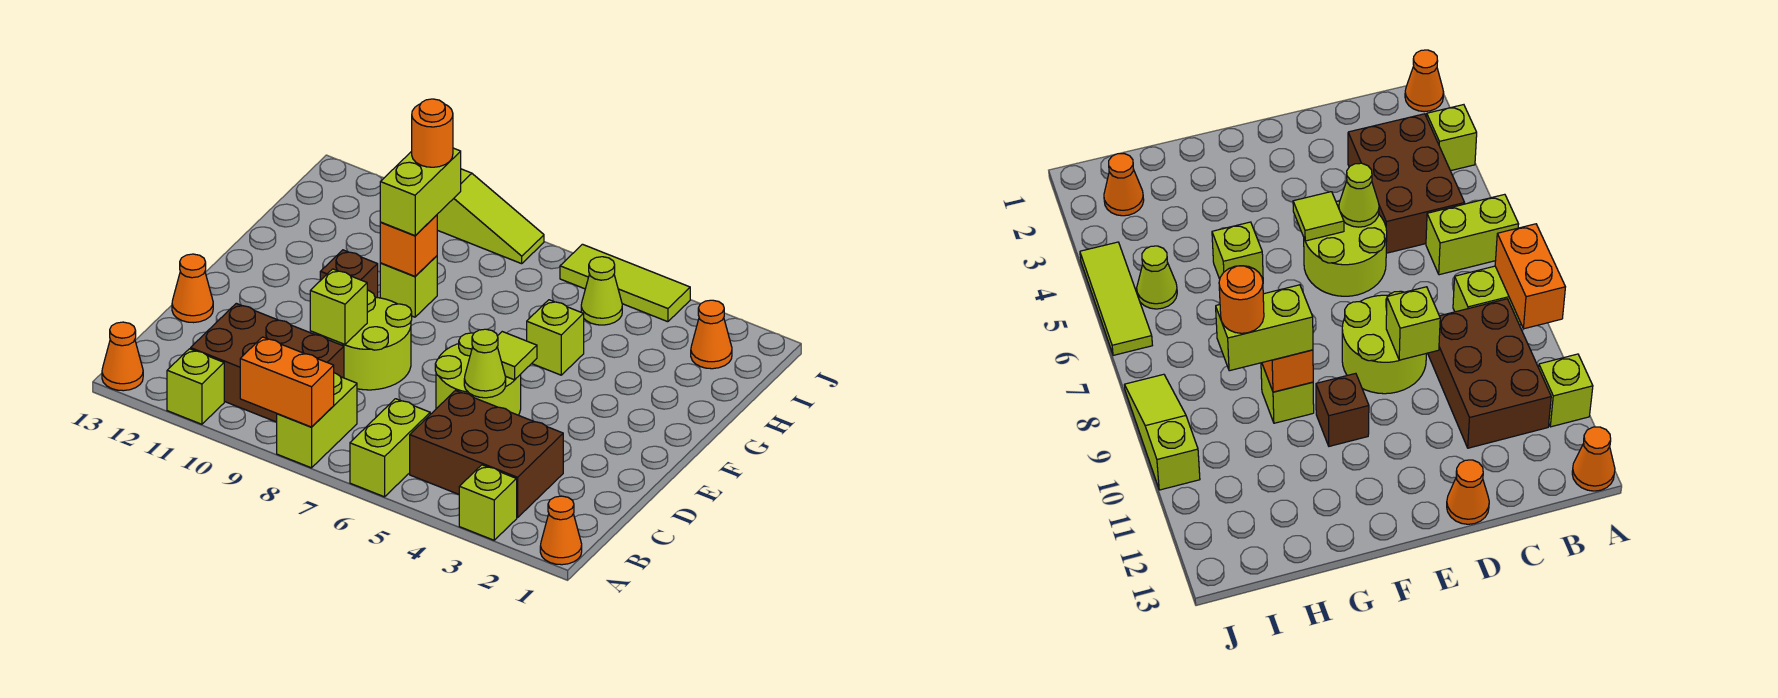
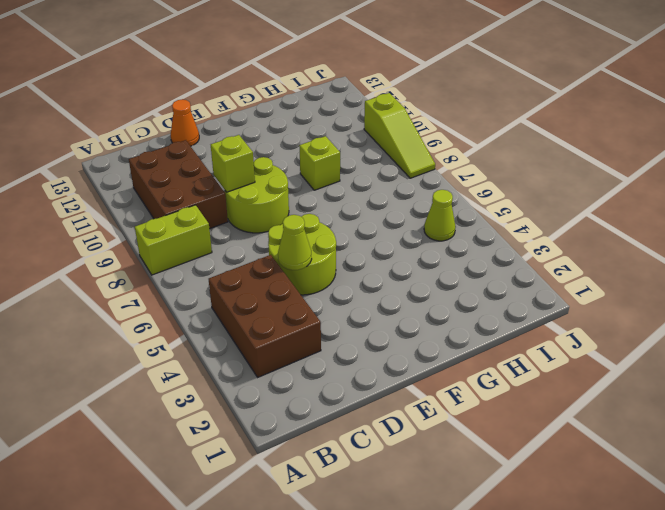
none -> orange 1x1 cone [540,496,582,565]
none -> lime 1x1 brick [459,465,517,540]
none -> lime 1x2 brick [350,399,430,497]

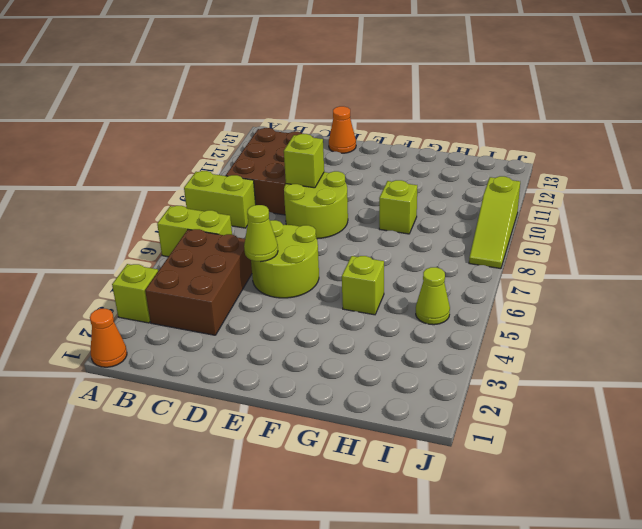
none -> lime 1x1 brick [167,349,224,424]
none -> orange 1x1 cone [102,322,143,391]
none -> brown 1x1 brick [320,250,378,298]

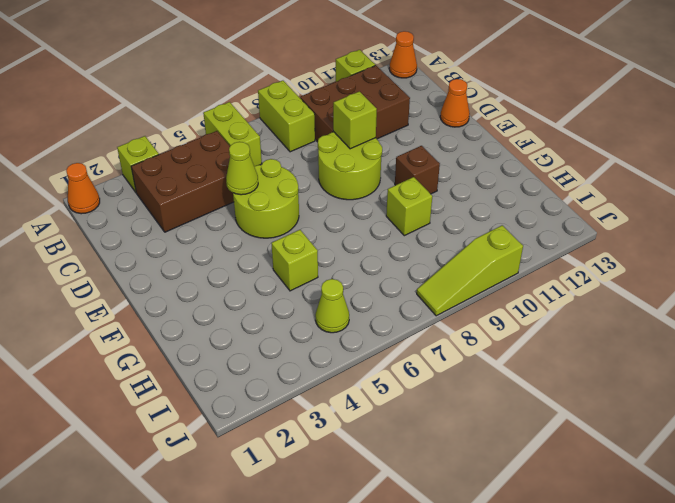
none -> orange 1x1 cone [691,300,732,369]
none -> lime 1x3 tile [560,244,690,322]
none -> orange 1x2 brick [240,337,334,427]

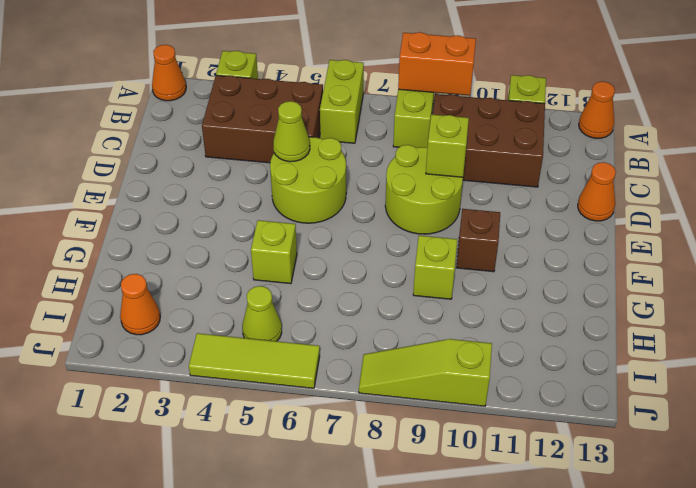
none -> lime 1x1 tile [497,332,537,380]
none -> orange 1x1 brick [380,215,437,276]
none -> lime 1x2 brick [380,148,461,236]

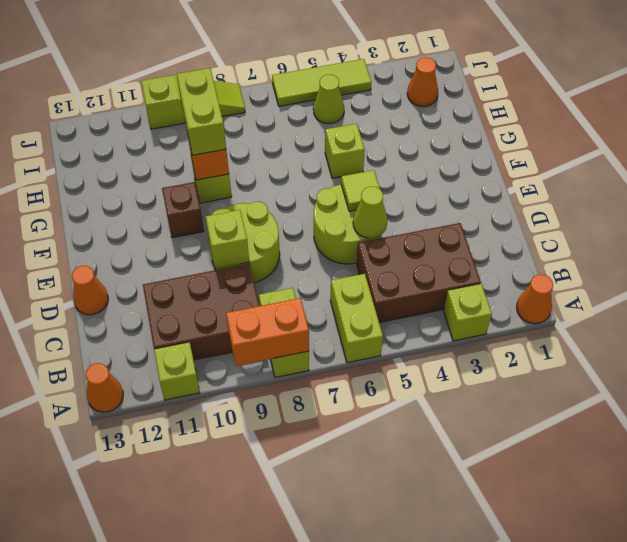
none -> orange 1x1 round brick [412,99,453,167]

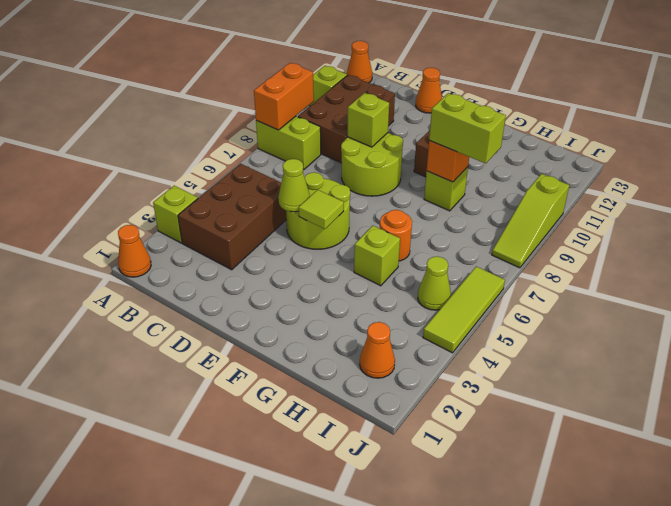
orange 1x1 round brick [380,210,412,261] -> orange 1x1 round brick moved to [412,99,453,167]
none -> lime 1x2 brick [350,399,430,497]

